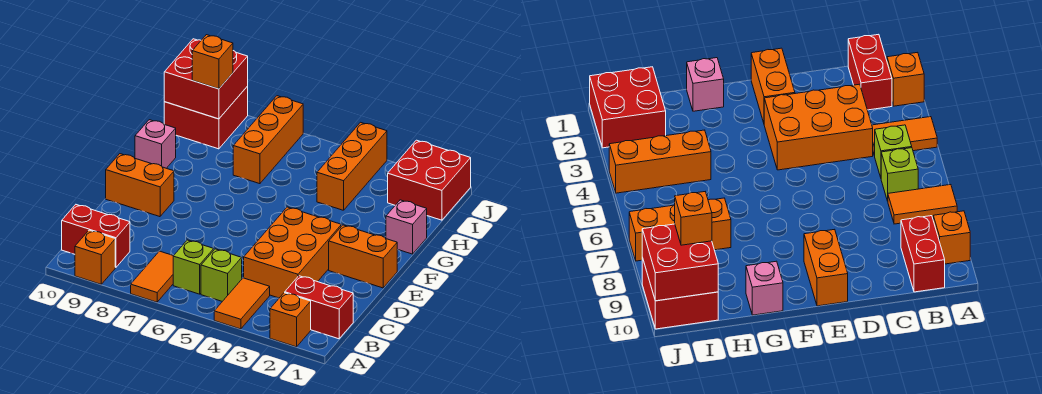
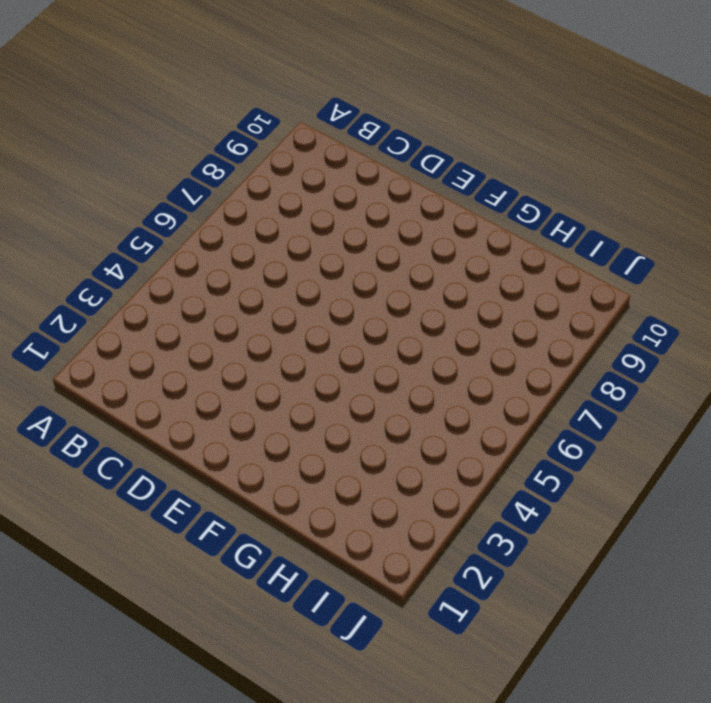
none -> orange 1x1 brick [270,293,311,347]
none -> orange 1x2 tile [214,278,270,329]
none -> orange 1x2 tile [131,251,173,302]

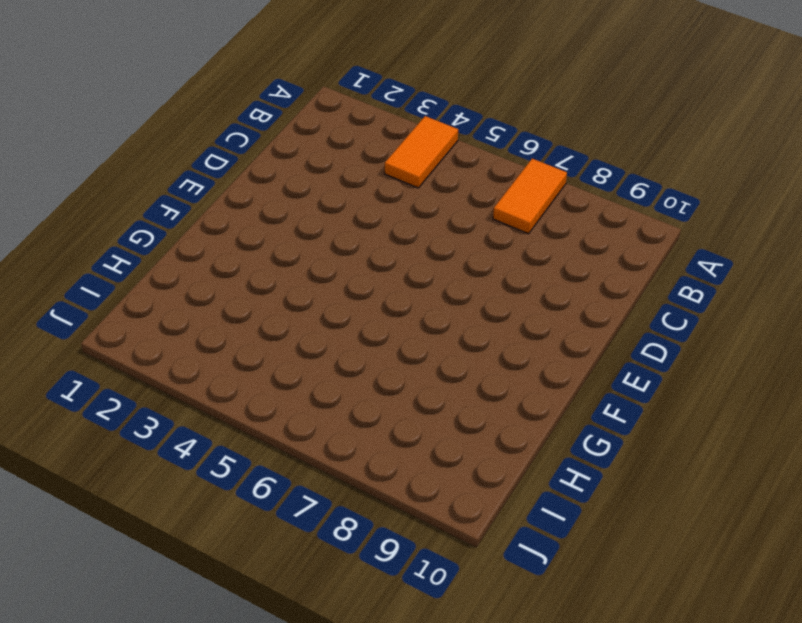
none -> orange 1x1 brick [270,293,311,347]
none -> orange 1x1 brick [75,230,115,284]
none -> red 1x2 brick [285,276,353,339]

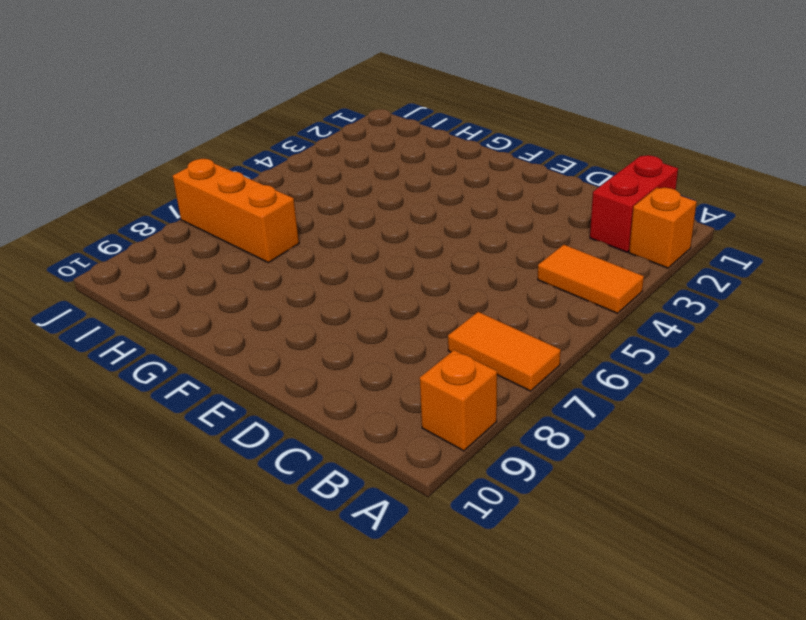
none -> lime 1x1 brick [201,249,242,301]
none -> lime 1x1 brick [173,240,214,294]
none -> red 1x2 brick [62,205,130,267]

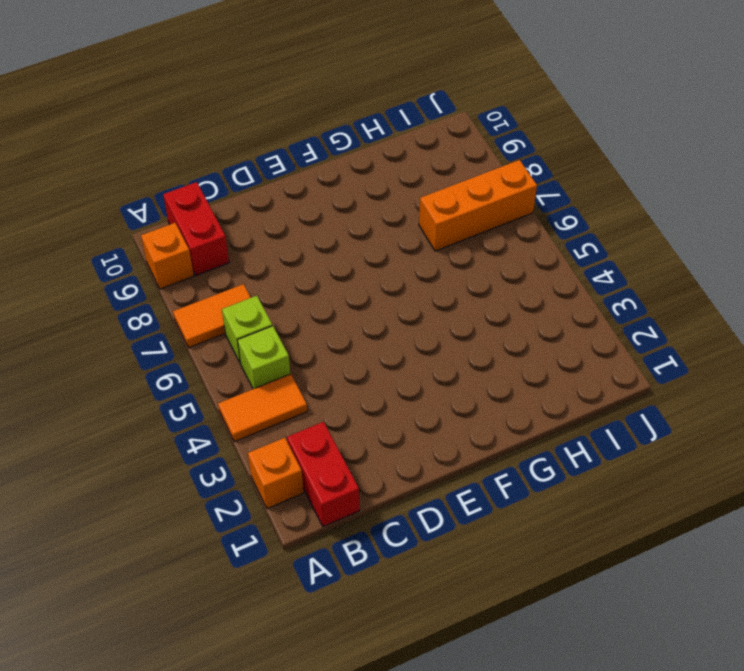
none -> orange 2x3 brick [244,207,341,298]
none -> orange 1x2 brick [329,225,397,288]
none -> orange 1x2 brick [106,154,174,217]

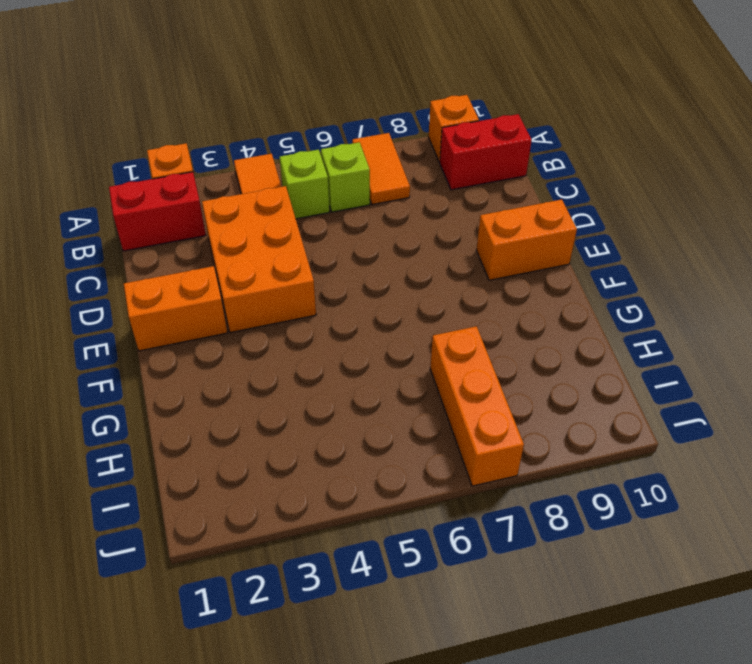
none -> pink 1x1 brick [386,200,427,254]
none -> pink 1x1 brick [135,120,176,168]
none -> orange 1x3 brick [317,122,387,210]

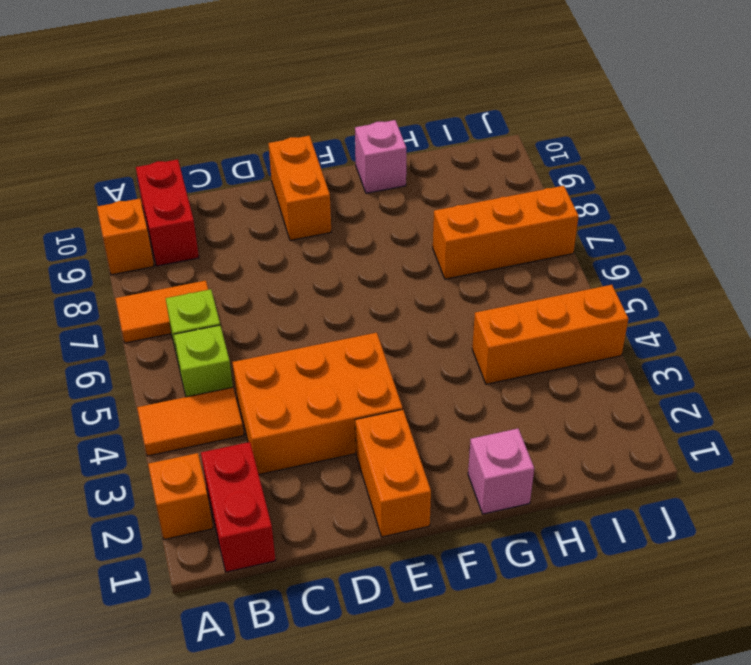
none -> red 2x2 brick [388,140,471,220]
none -> red 2x2 brick [164,86,248,149]
none -> red 2x2 brick [164,39,248,119]

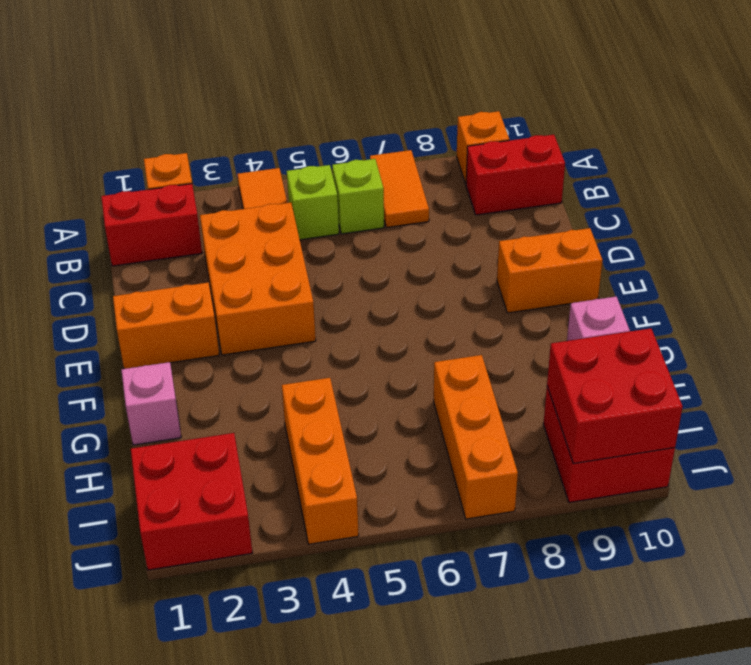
none -> orange 1x1 brick [192,35,233,89]

